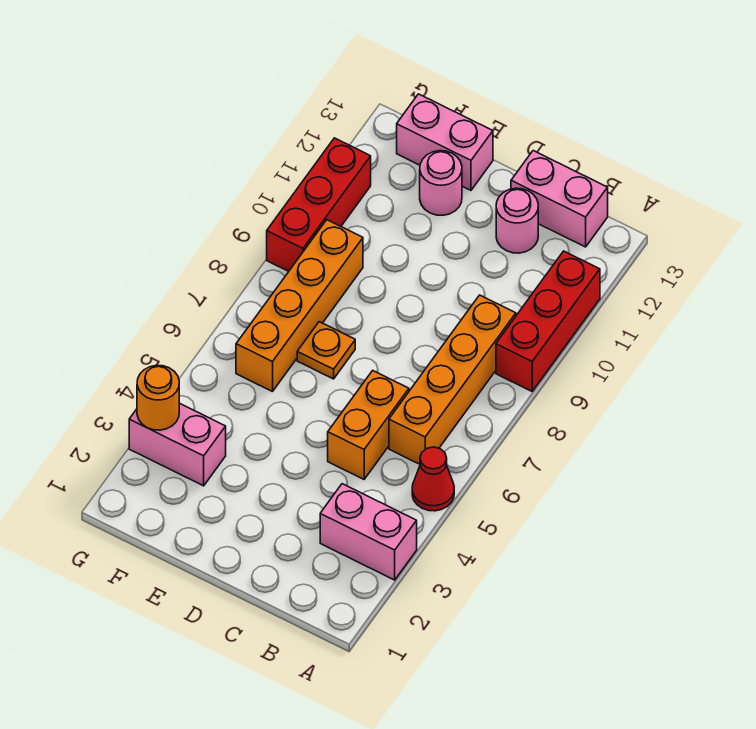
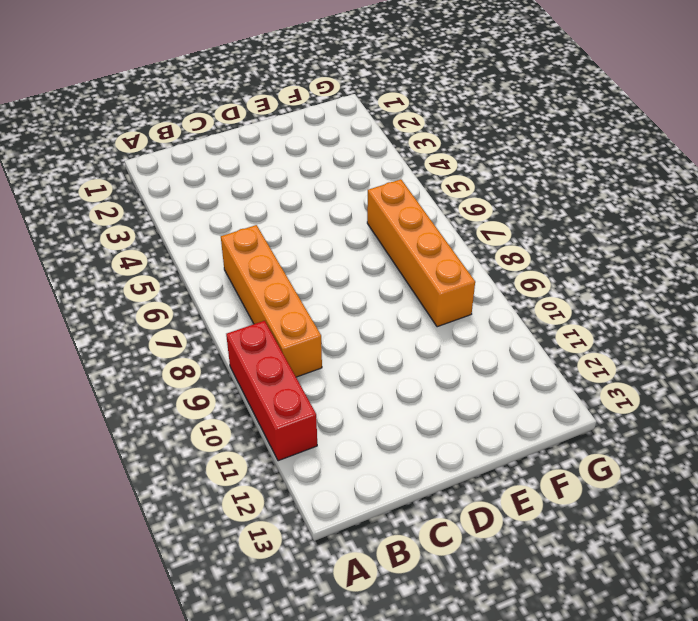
none -> pink 1x2 brick [320,484,417,580]
none -> red 1x1 cone [412,447,454,511]
none -> pink 1x2 brick [511,151,608,247]

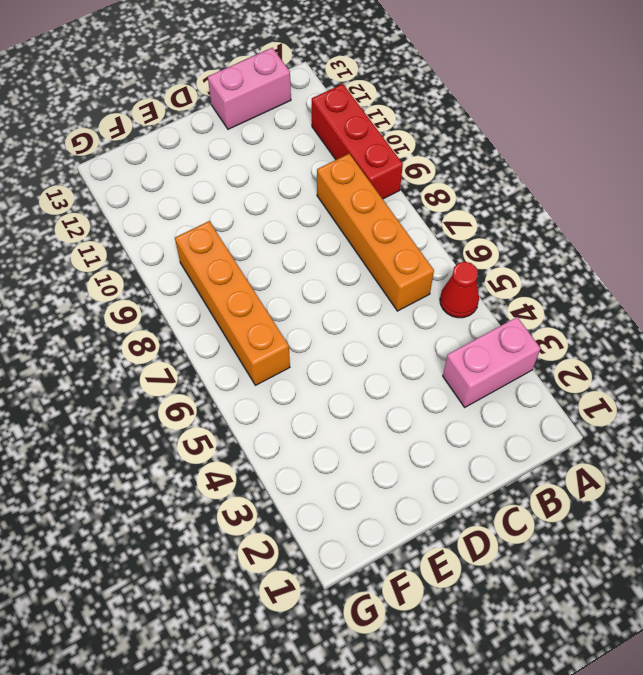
none -> orange 1x2 brick [328,371,409,479]
none -> pink 1x1 round brick [496,188,538,253]
none -> orange 1x1 plate [297,322,355,379]

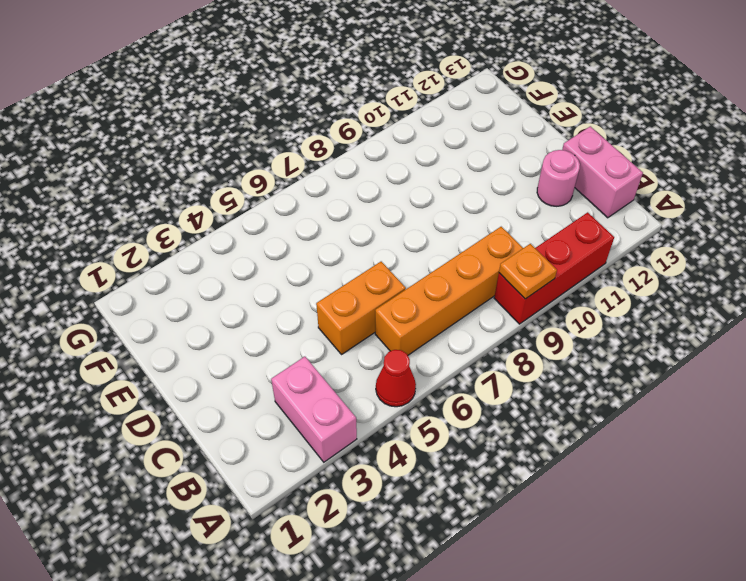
orange 1x1 plate [499,244,557,299] -> orange 1x1 plate moved to [297,322,355,379]
none -> pink 1x1 round brick [420,151,462,215]
none -> pink 1x2 brick [397,94,493,190]
none -> pink 1x2 brick [129,403,226,486]

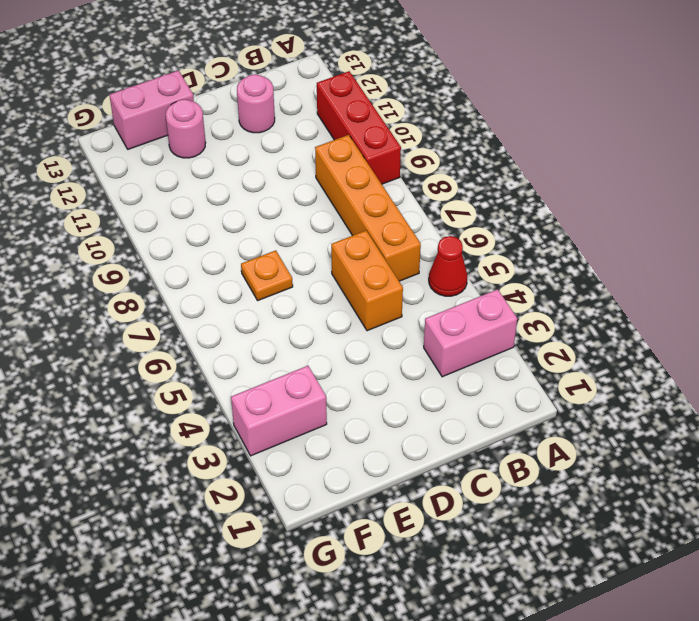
none -> pink 1x2 brick [511,151,608,247]
none -> orange 1x4 brick [236,220,363,392]
none -> red 1x3 brick [267,138,371,271]

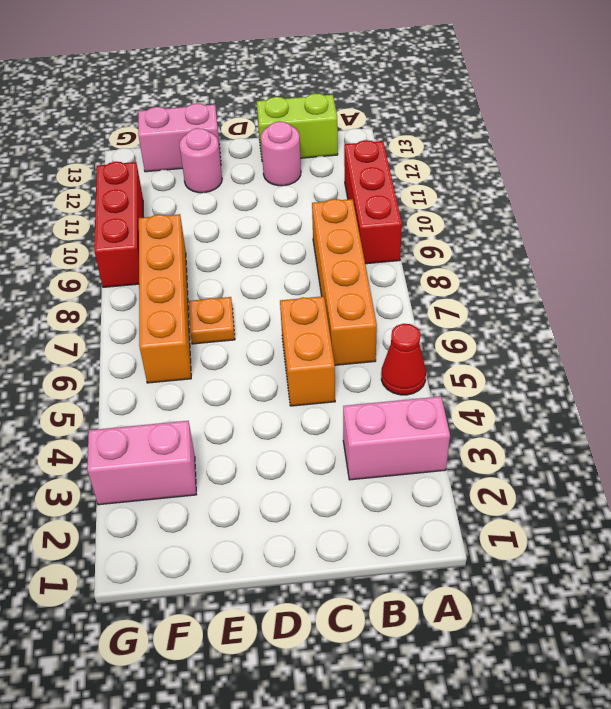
lime 1x2 brick [257,93,338,162] -> pink 1x2 brick [511,151,608,247]
none -> orange 1x1 round brick [137,365,179,430]

